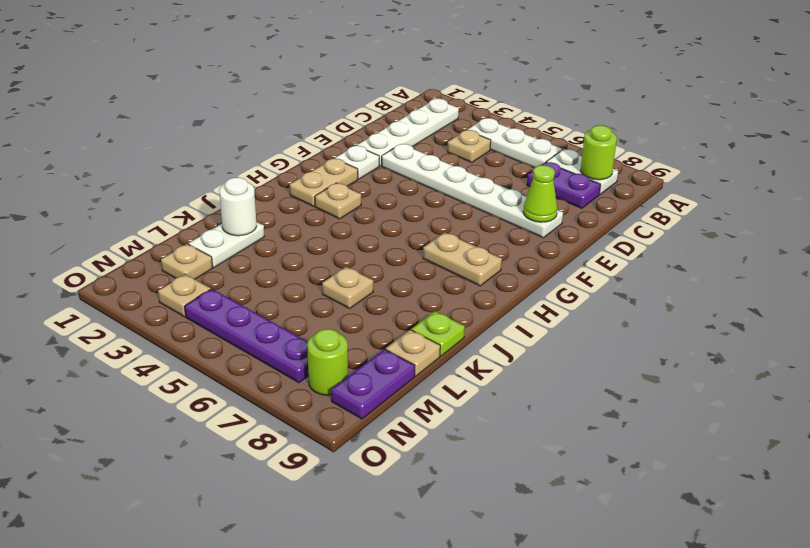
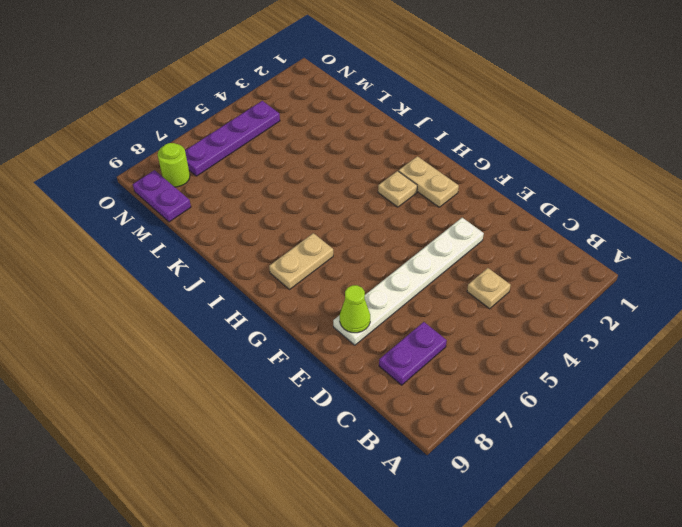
none -> white 1x4 plate [357,99,459,166]
none -> white 1x3 plate [467,118,562,168]
none -> white 1x2 plate [546,150,618,194]

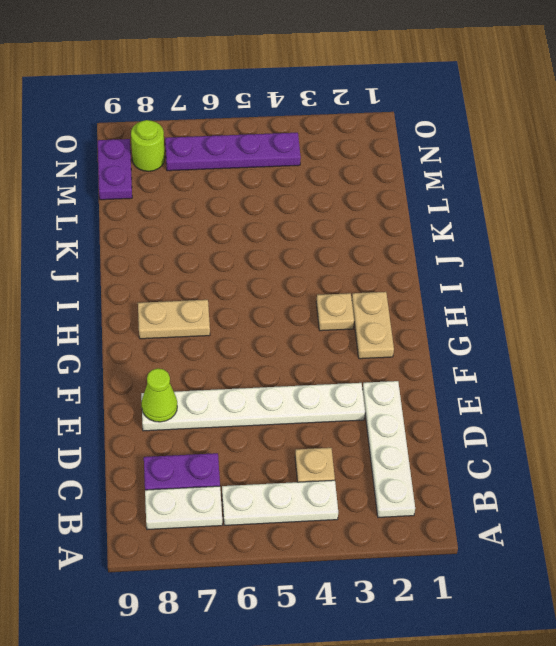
none -> white 1x1 plate [335,146,379,179]
none -> white 1x2 plate [189,222,264,268]
none -> tan 1x1 plate [322,267,373,308]

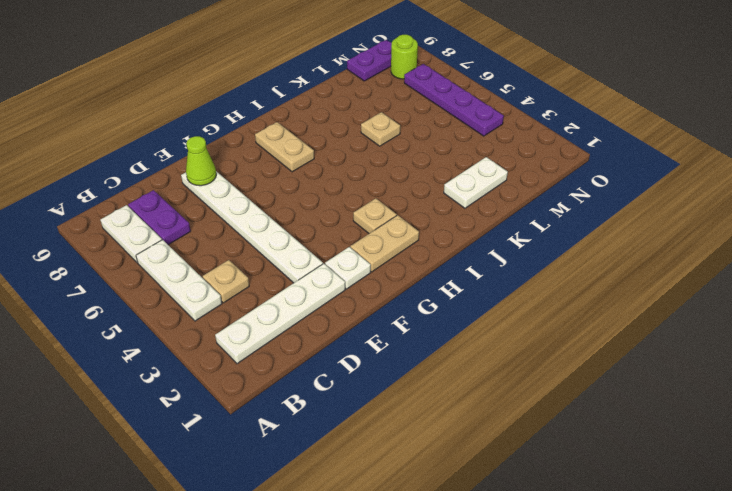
none -> lime 1x1 plate [411,311,465,356]
none -> tan 1x1 plate [386,330,440,376]
none -> tan 1x1 plate [161,244,213,279]

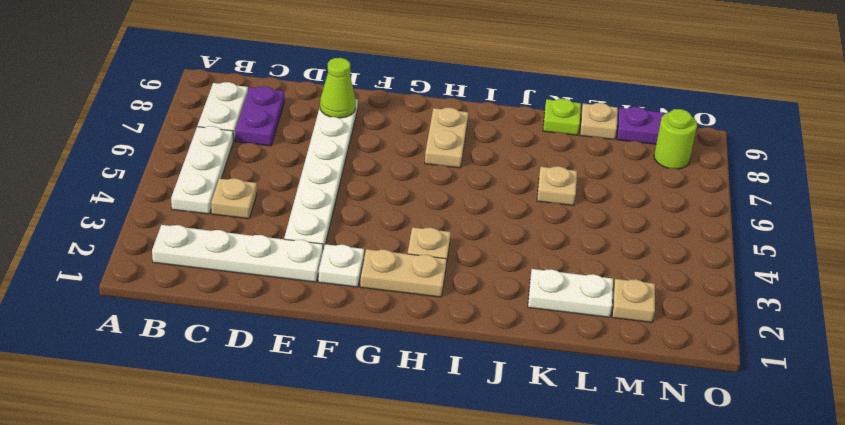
none -> tan 1x1 plate [158,274,211,317]
none -> purple 1x4 plate [185,289,309,383]
none -> lime 1x1 round brick [581,125,617,180]

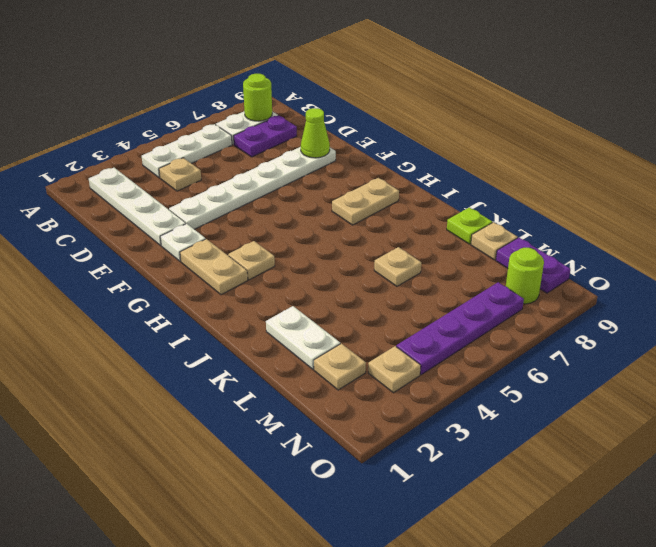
none -> white 1x1 round brick [219,177,257,236]

